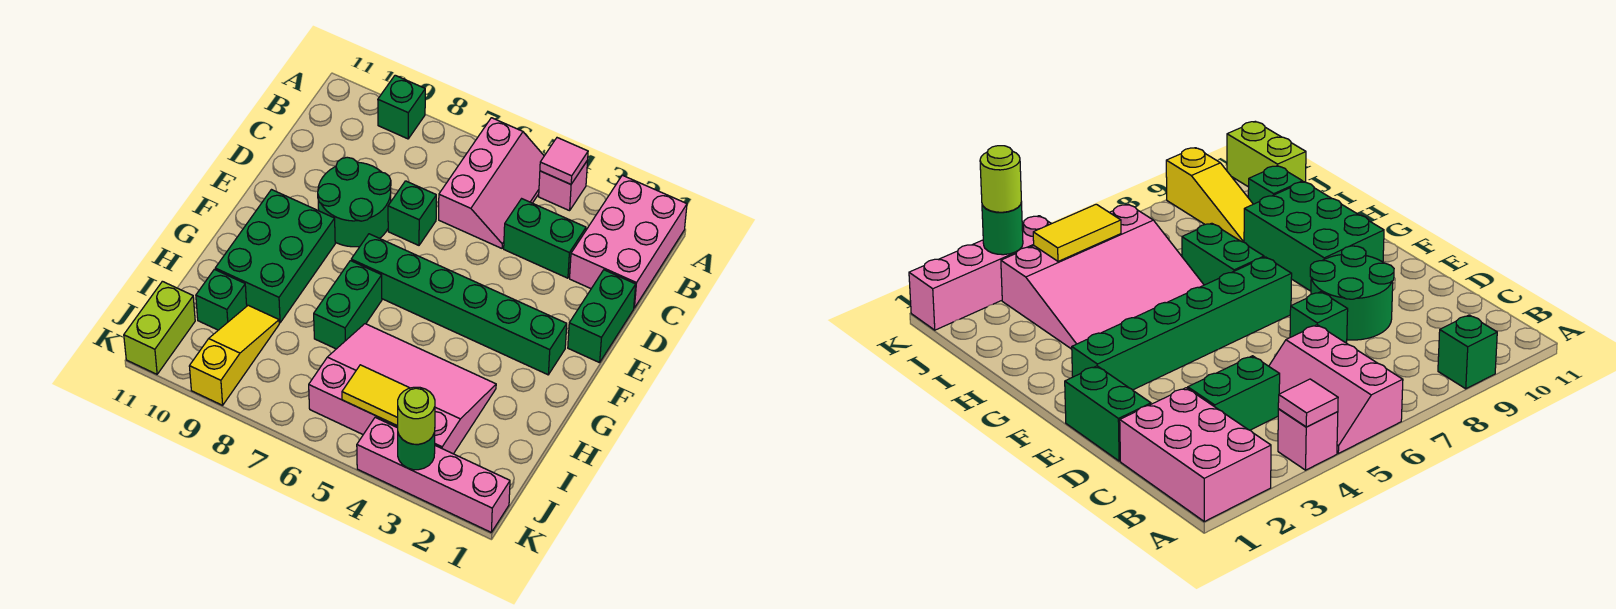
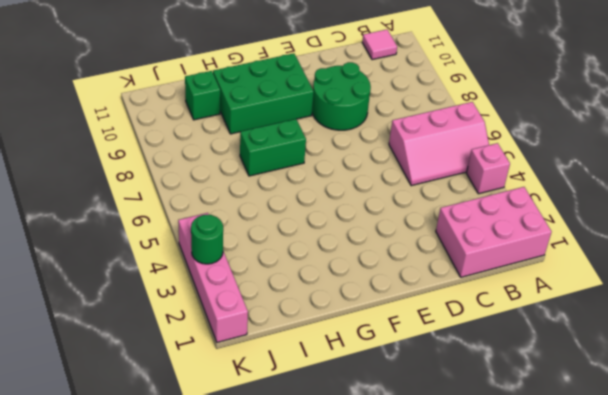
pink 1x1 tile [362,30,397,60] -> pink 1x1 tile moved to [540,138,588,184]
none -> green 1x1 brick [378,75,425,139]
none -> green 1x2 brick [504,199,586,278]
none -> green 1x2 brick [568,270,636,363]

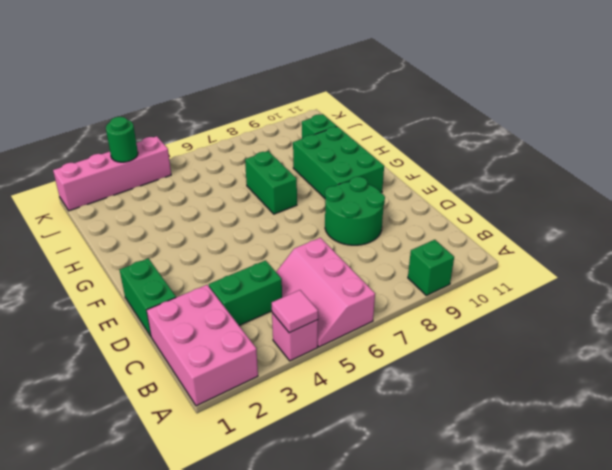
none -> green 1x1 brick [388,181,436,245]
none -> green 1x6 brick [351,234,567,375]
none -> pink 3x4 slope [309,324,496,454]

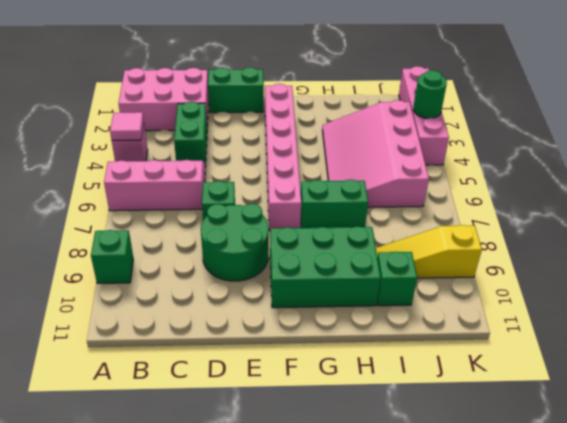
pink 1x6 brick [265,84,301,231] -> green 1x6 brick [351,234,567,375]
none -> lime 1x2 brick [124,281,195,374]
none -> yellow 1x2 tile [342,365,409,426]
none -> lime 1x1 round brick [398,387,435,444]

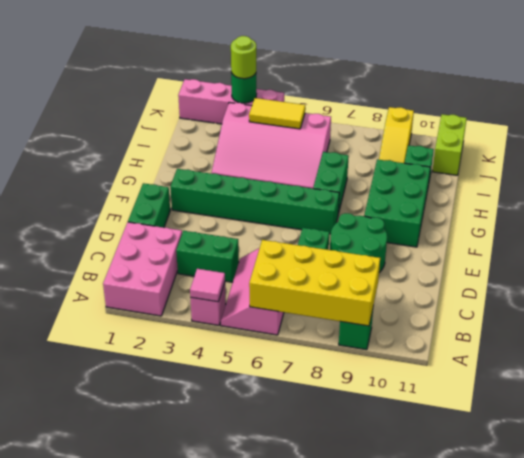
yellow 2x4 brick [249,240,380,326] -> none

